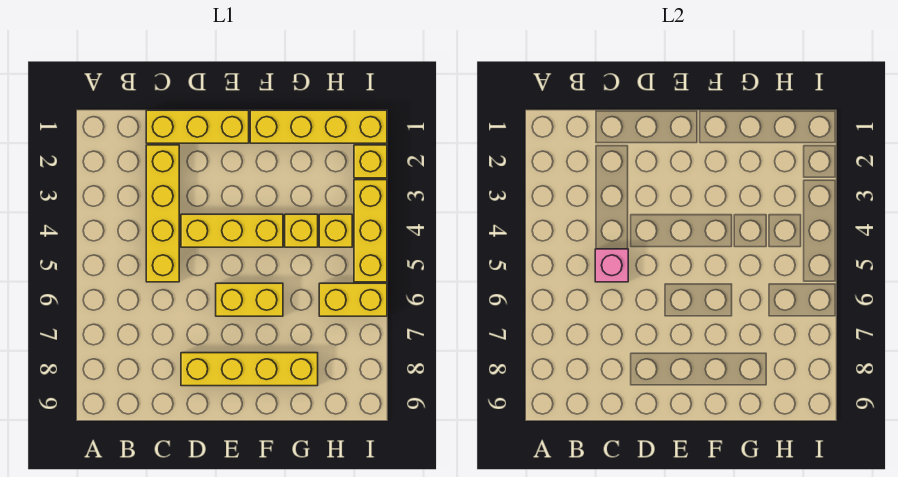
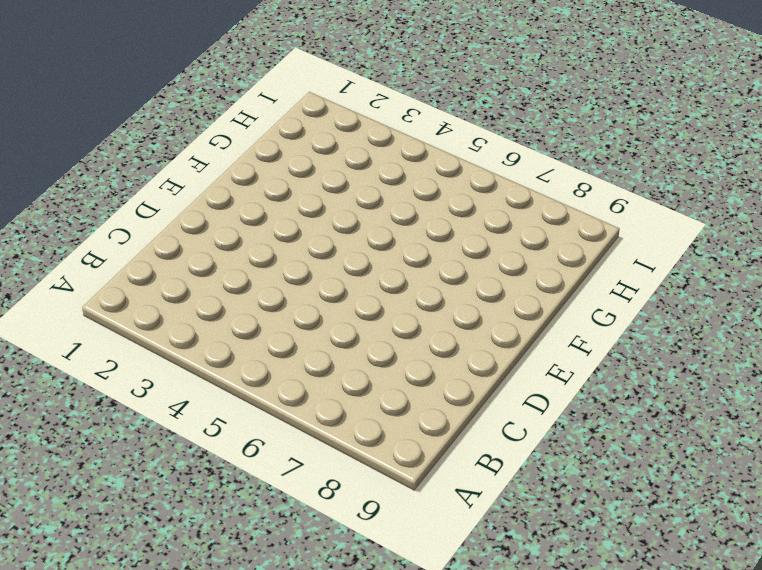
none -> yellow 1x3 brick [146,110,249,143]
none -> yellow 1x4 brick [146,145,179,282]
none -> yellow 1x3 brick [181,214,283,247]

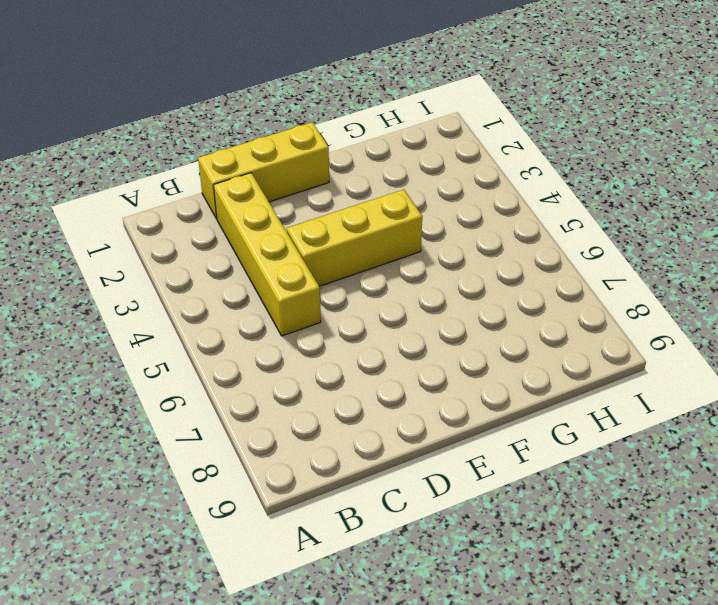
none -> yellow 1x4 brick [181,353,318,386]
none -> yellow 1x2 brick [216,283,283,316]
none -> yellow 1x4 brick [250,110,387,143]

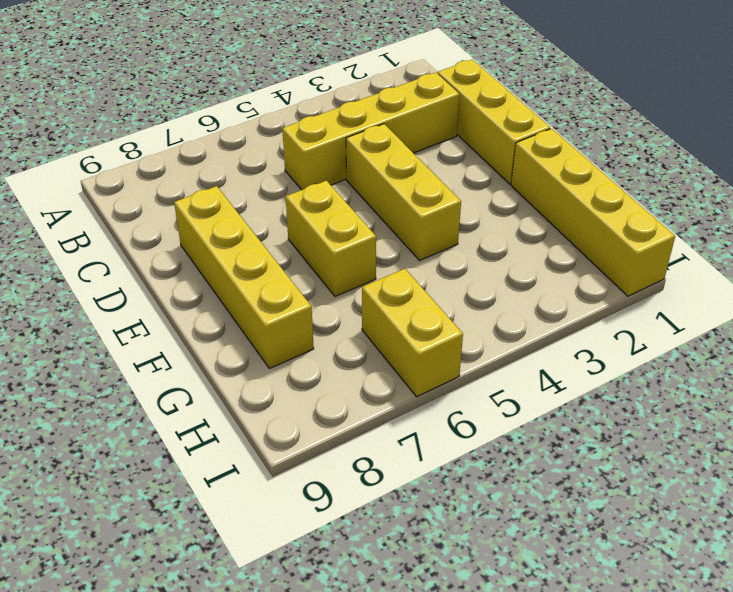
none -> yellow 1x1 brick [285,214,318,247]
none -> yellow 1x1 brick [319,214,352,247]
none -> yellow 1x1 brick [354,145,387,178]

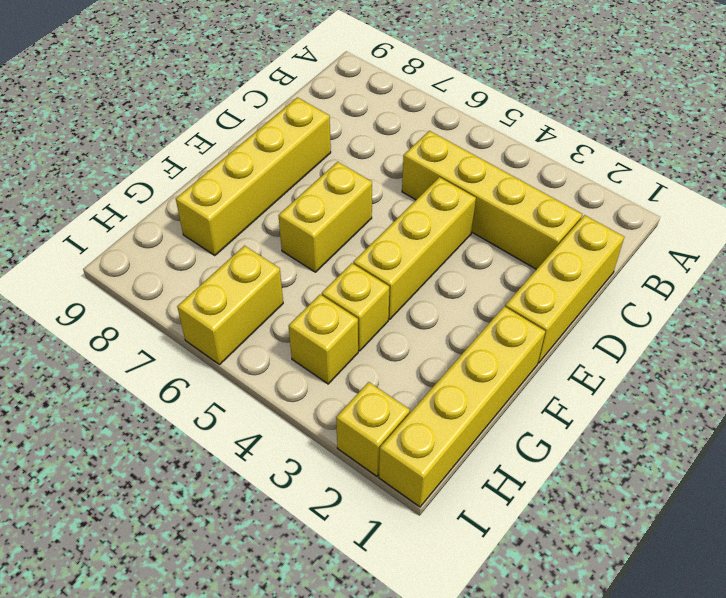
none -> yellow 1x3 brick [354,180,387,282]
none -> pink 1x1 brick [595,249,628,282]

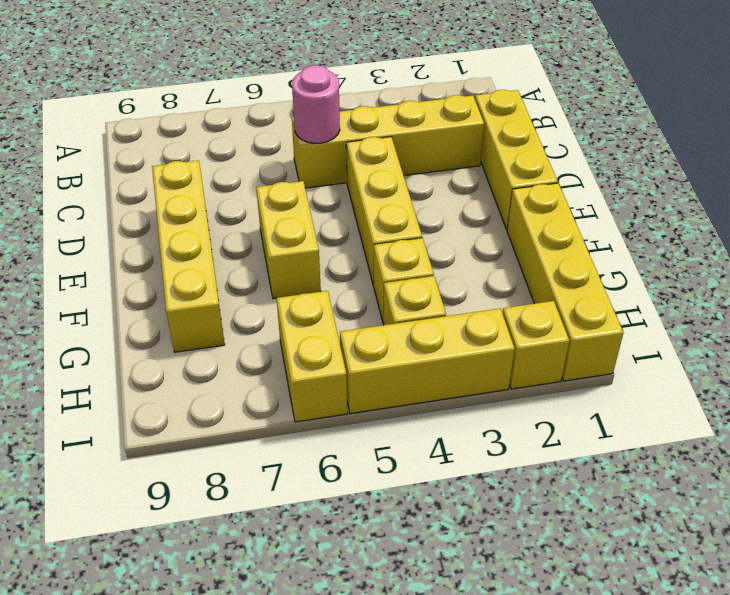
pink 1x1 round brick [292,65,340,143] -> pink 1x1 brick [595,249,628,282]

